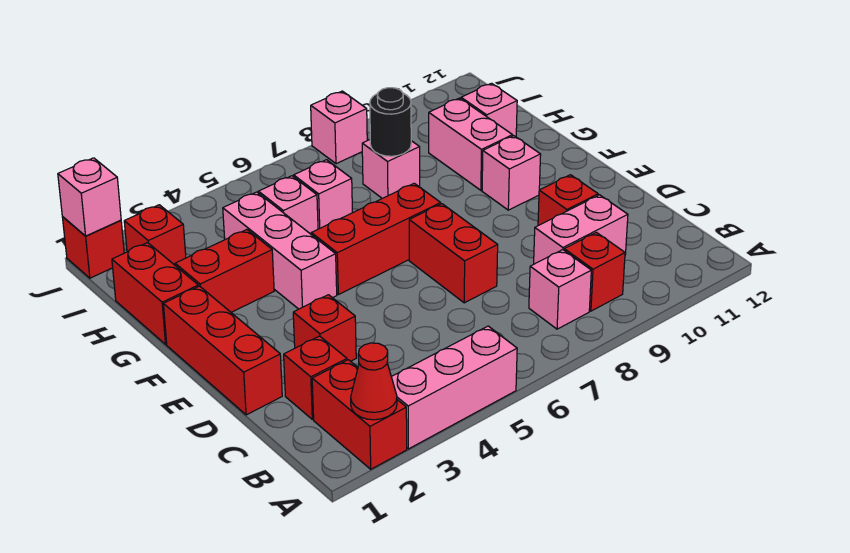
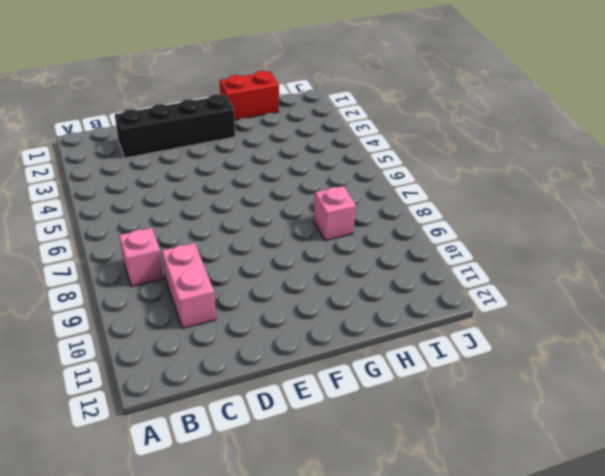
black 1x4 brick [115,94,235,158] -> red 1x1 brick [284,336,347,419]
none -> red 1x2 brick [312,360,407,469]
none -> pink 1x3 brick [392,326,517,449]
none -> red 1x1 brick [564,232,625,311]

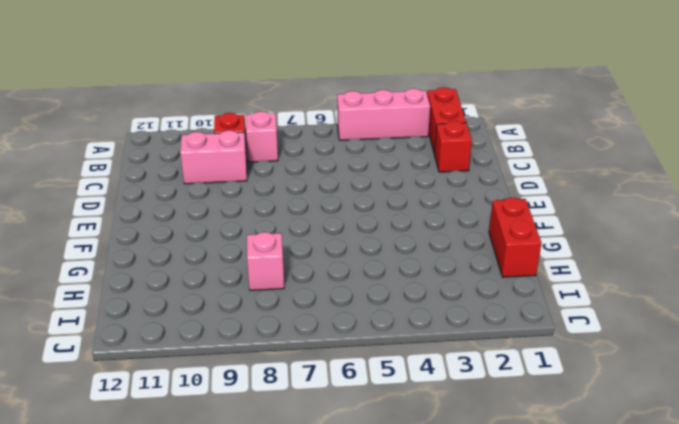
none -> red 1x3 brick [164,286,282,415]
none -> red 1x1 brick [293,295,356,361]
none -> red 1x2 brick [409,204,498,303]

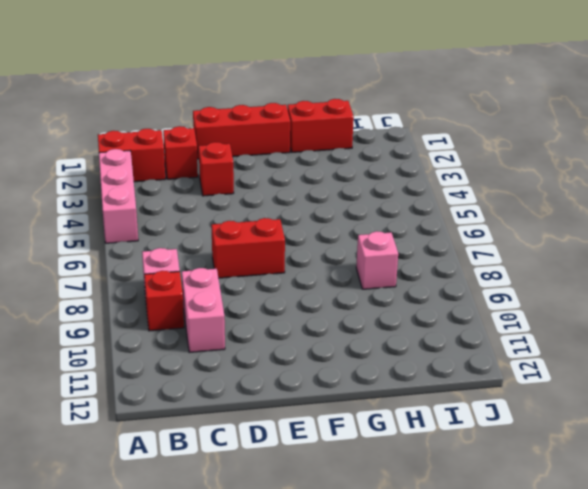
none -> red 1x1 brick [538,175,598,226]
none -> pink 1x3 brick [223,192,337,309]
none -> red 1x3 brick [311,183,441,295]

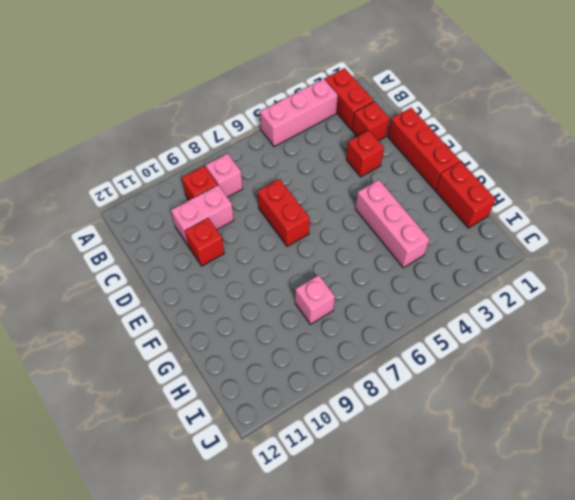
none -> red 1x3 brick [311,183,441,295]
none -> pink 1x1 brick [482,136,541,210]
none -> red 1x2 brick [175,230,274,312]

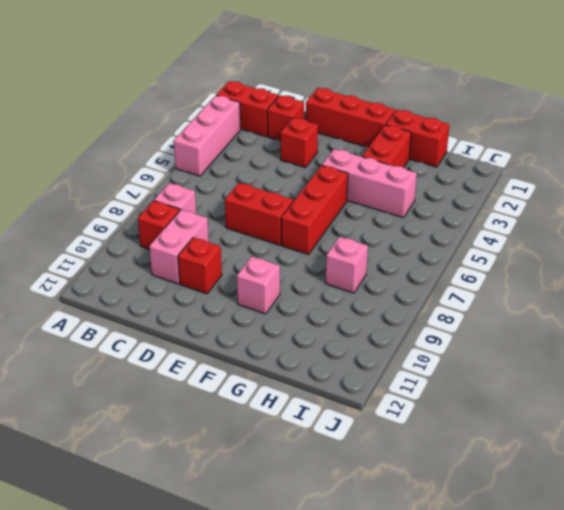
none -> pink 1x2 brick [429,98,513,190]
none -> pink 1x1 brick [259,176,318,234]
none -> pink 1x1 brick [294,160,352,229]

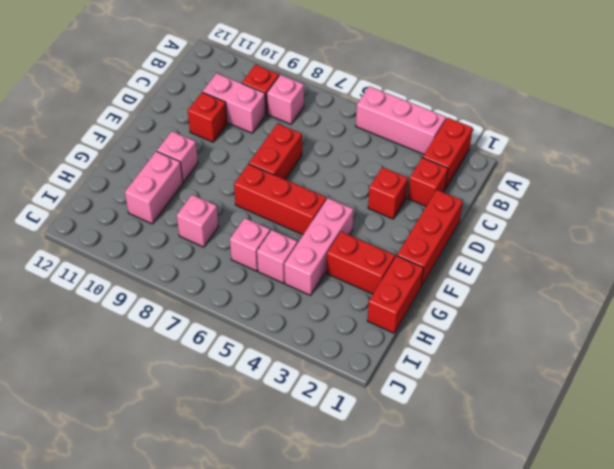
none -> pink 1x1 brick [461,83,517,137]
none -> red 1x1 brick [124,205,186,265]
none -> red 1x1 brick [62,217,124,278]

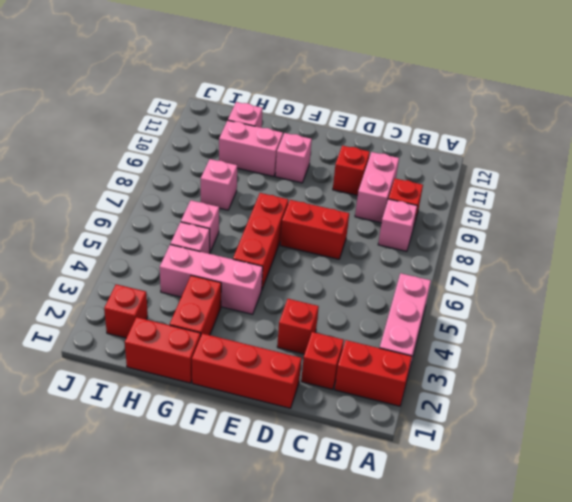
none -> red 1x1 brick [62,217,124,278]
none -> pink 1x1 brick [311,91,367,164]
none -> red 1x1 cone [351,343,397,420]

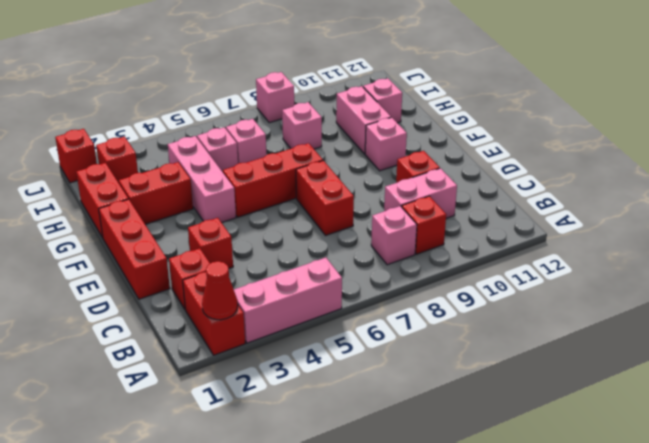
none -> black 1x1 round brick [370,88,411,156]
none -> pink 1x1 brick [58,158,121,236]

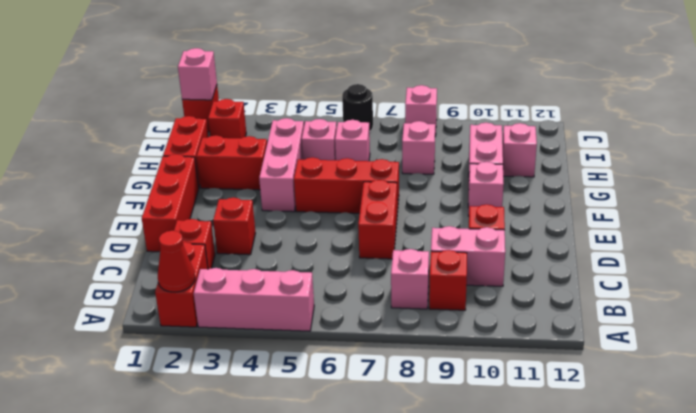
black 1x1 round brick [342,84,373,132] -> black 1x1 round brick moved to [370,88,411,156]

